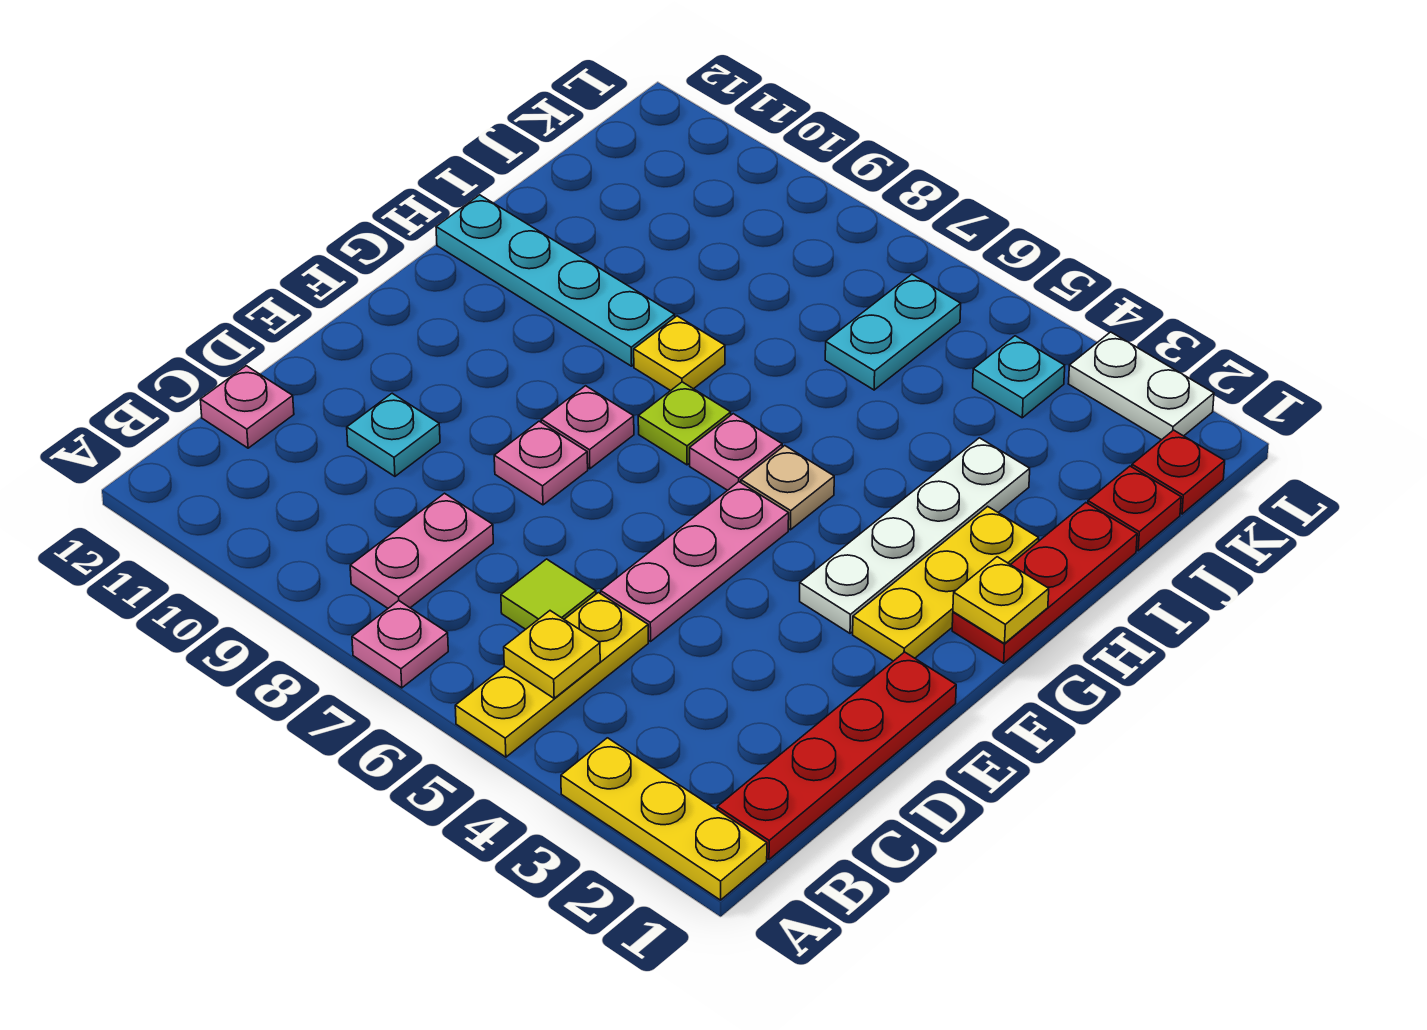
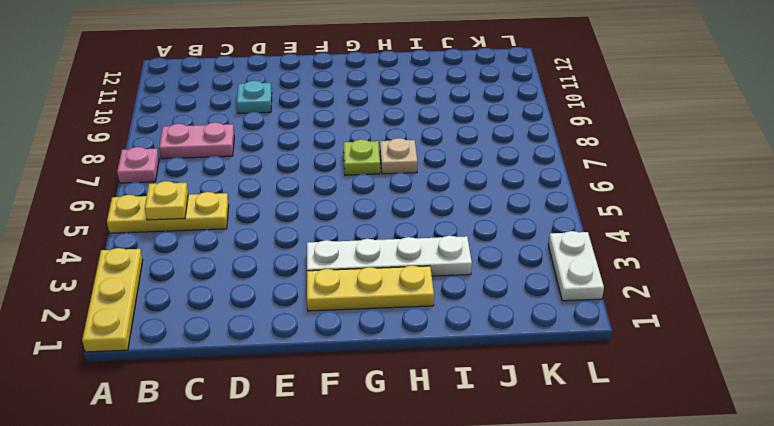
tan 1x1 plate [380,138,417,174] -> tan 1x1 plate moved to [741,446,834,530]
none -> red 1x4 plate [717,652,956,859]
none -> lime 1x1 tile [501,559,596,629]
none -> pink 1x1 plate [200,366,294,448]

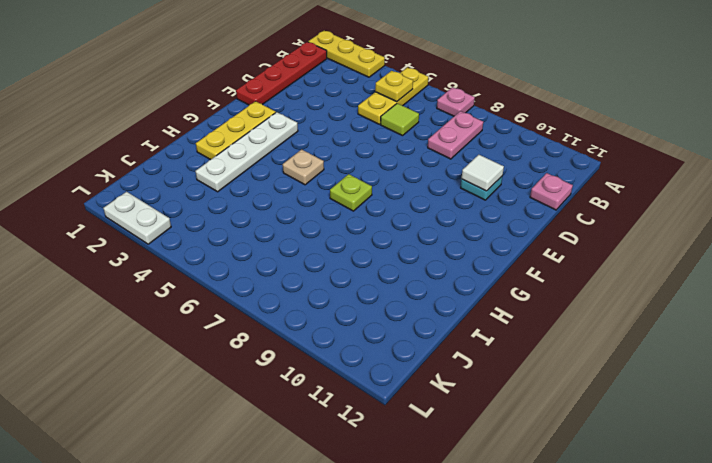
white 1x1 tile [462,155,504,191] -> none
none -> pink 1x3 plate [601,482,789,641]
none -> pink 1x1 plate [494,421,588,505]
none -> pink 1x1 plate [541,386,634,469]

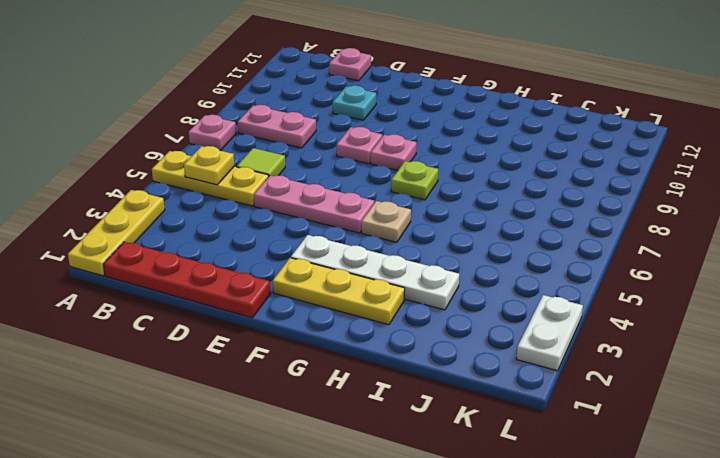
none -> red 1x3 plate [952,503,1137,663]
none -> pink 1x1 plate [690,414,782,490]
none -> yellow 1x1 plate [634,316,725,391]

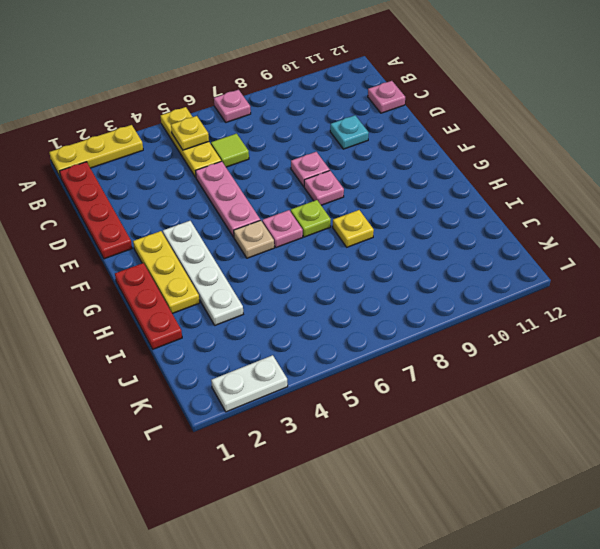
none -> pink 1x2 plate [350,493,493,608]
none -> cyan 1x4 plate [436,195,675,366]
none -> red 1x1 plate [1088,466,1181,551]

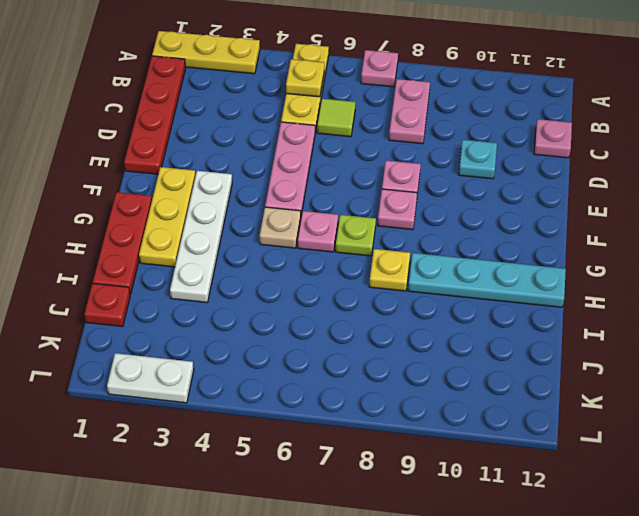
none -> cyan 1x2 plate [825,274,961,390]
none -> red 1x1 plate [1132,430,1225,514]
none -> cyan 1x1 plate [973,336,1065,418]

